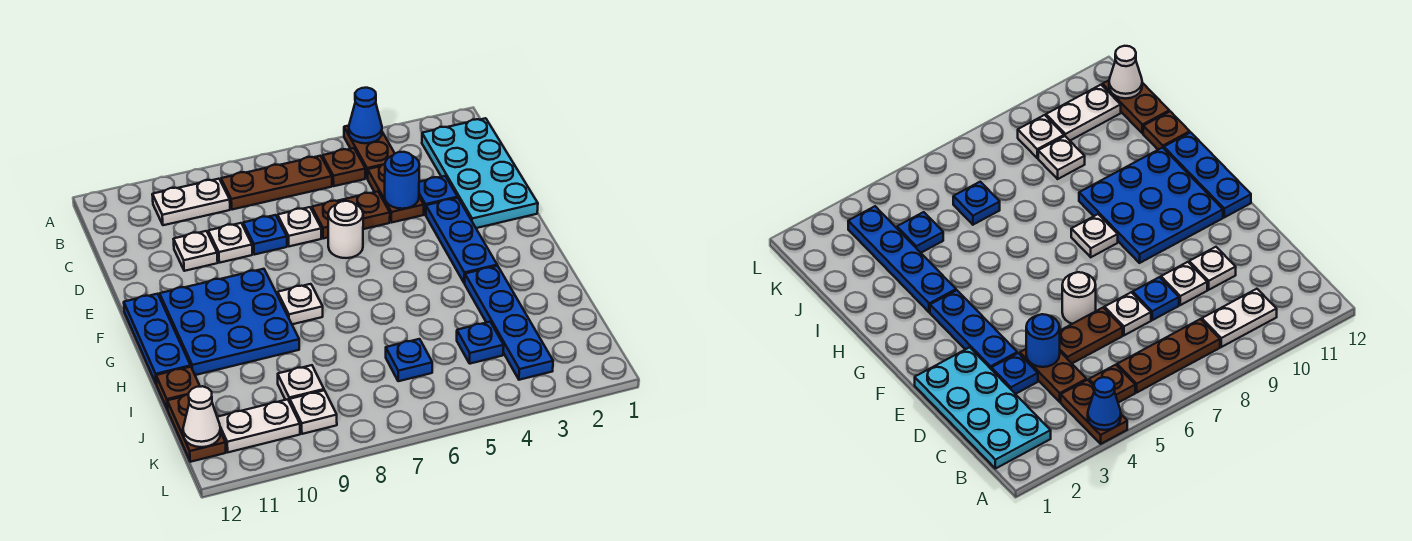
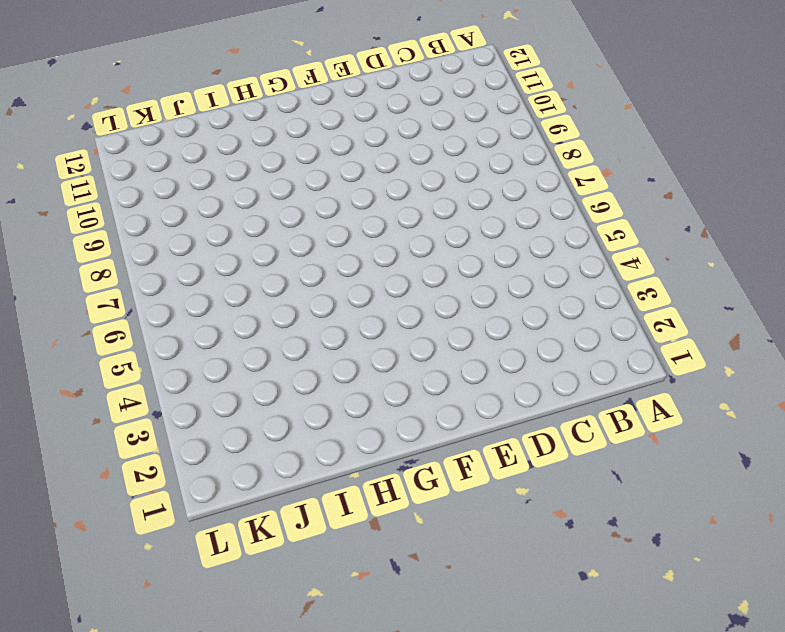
none -> brown 1x2 plate [344,126,395,179]
none -> cyan 2x4 plate [422,118,538,228]
none -> brown 1x1 plate [322,148,365,186]

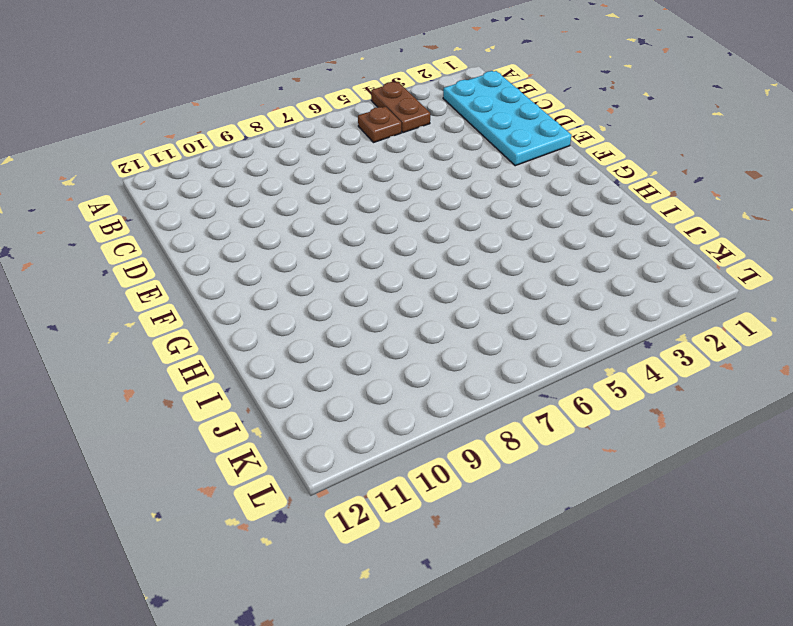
none -> brown 1x3 plate [221,156,332,210]
none -> white 1x2 plate [152,179,230,225]
none -> brown 1x2 plate [368,164,424,223]

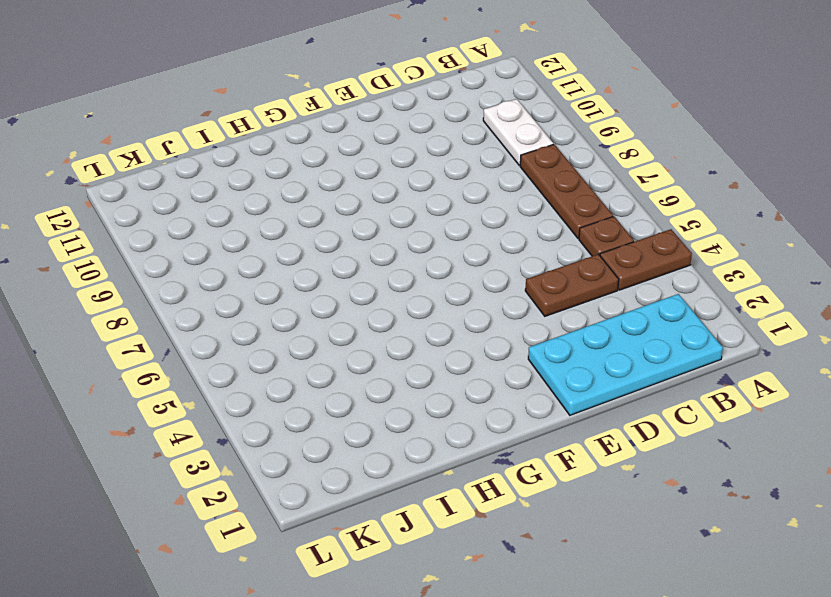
none -> blue 1x1 plate [419,176,458,215]
none -> brown 1x2 plate [312,192,390,239]
none -> white 1x1 plate [278,207,322,246]

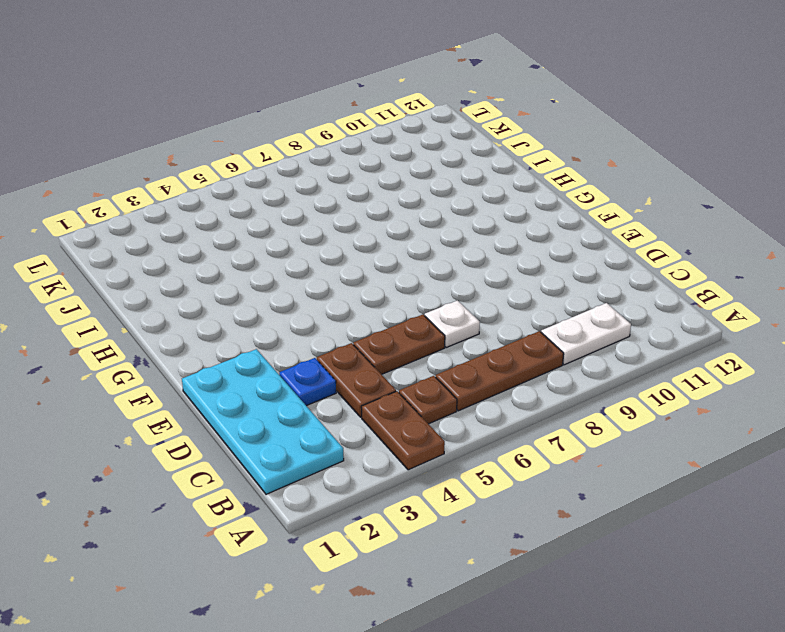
none -> blue 1x1 plate [243,215,287,255]
none -> white 1x1 plate [208,223,252,263]
none -> white 1x1 plate [173,231,218,271]

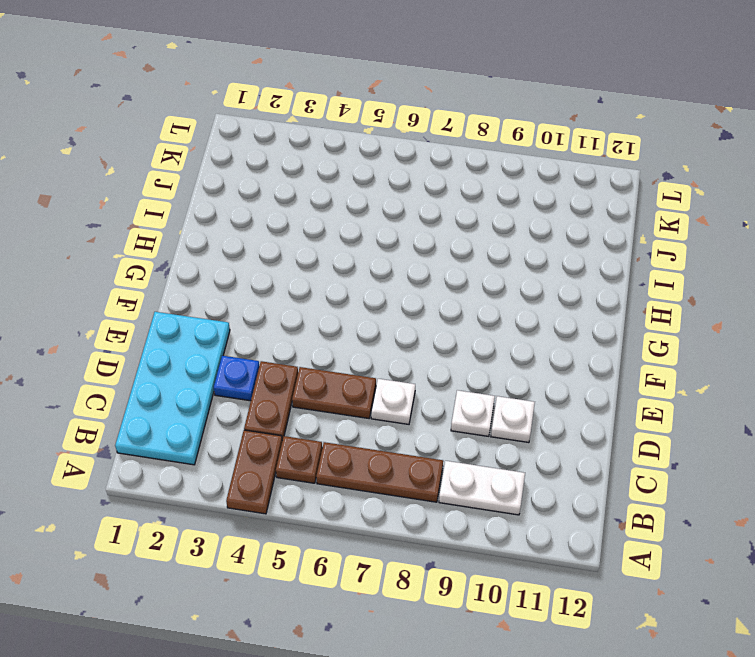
none -> blue 1x1 plate [243,215,287,255]
none -> blue 1x3 plate [426,198,497,283]
none -> white 1x1 round brick [328,201,363,258]

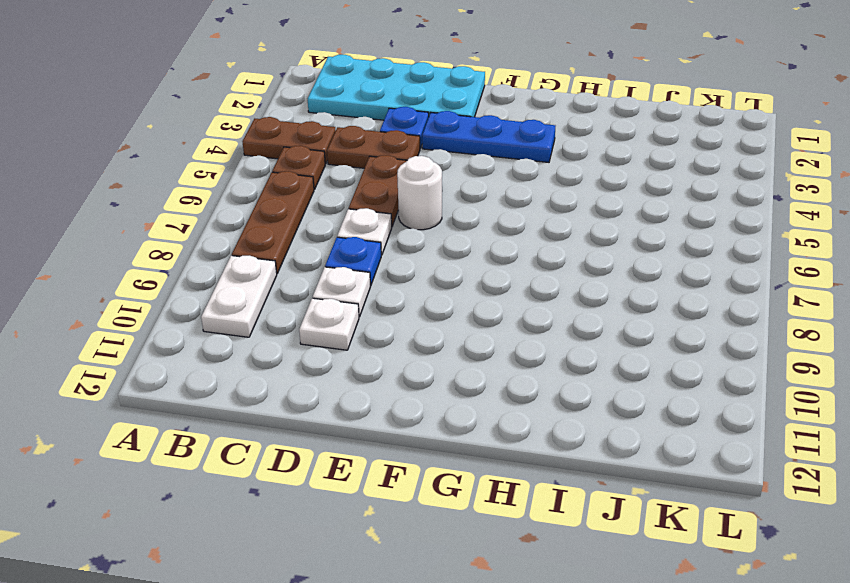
none -> blue 3x3 plate [160,269,299,375]
none -> blue 1x3 plate [124,294,191,384]
none -> white 1x1 plate [278,284,323,324]

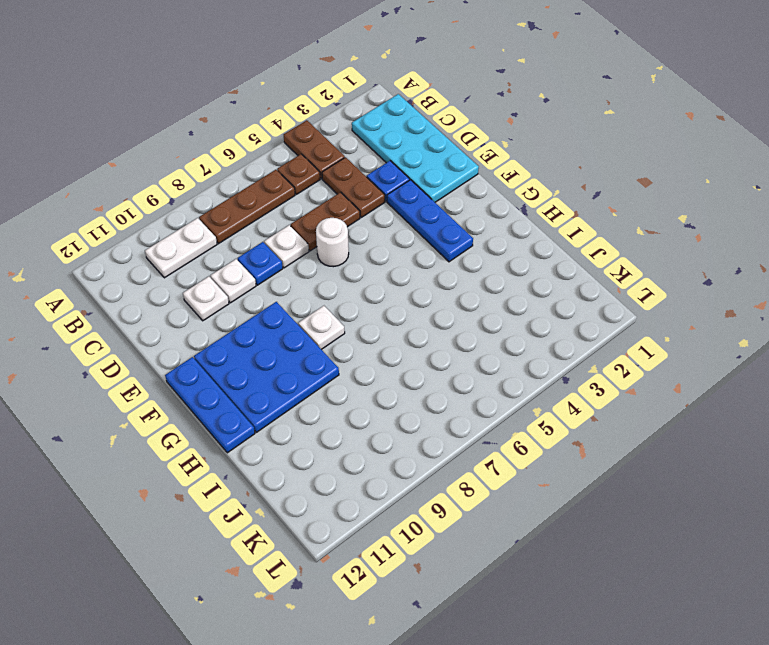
none -> blue 1x4 plate [465,266,553,380]
none -> brown 1x1 plate [156,367,200,410]
none -> blue 1x1 plate [457,322,504,364]

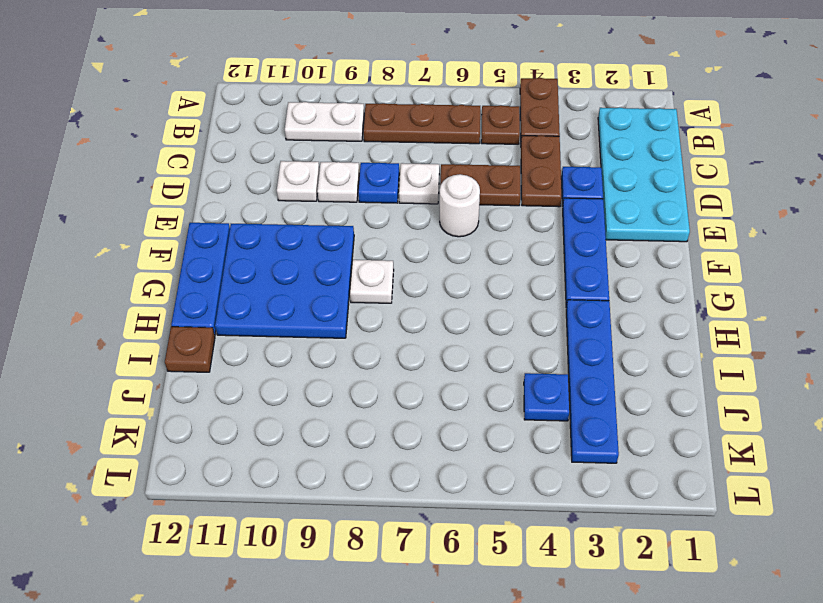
none -> blue 1x1 plate [386,339,432,381]
none -> white 1x1 plate [278,365,324,402]
none -> brown 1x2 plate [167,395,226,462]

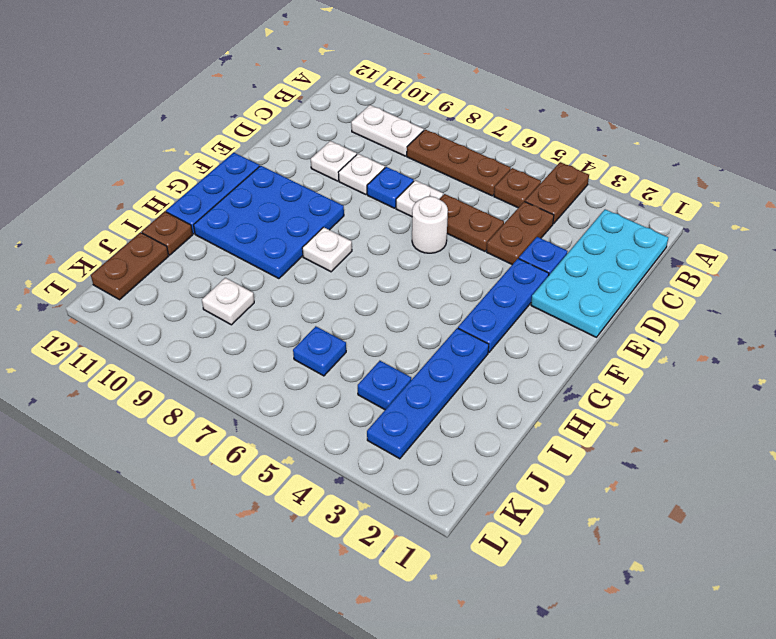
none -> white 1x1 plate [290,390,337,434]
none -> white 1x2 plate [217,399,300,452]
none -> blue 1x1 cone [349,88,382,143]

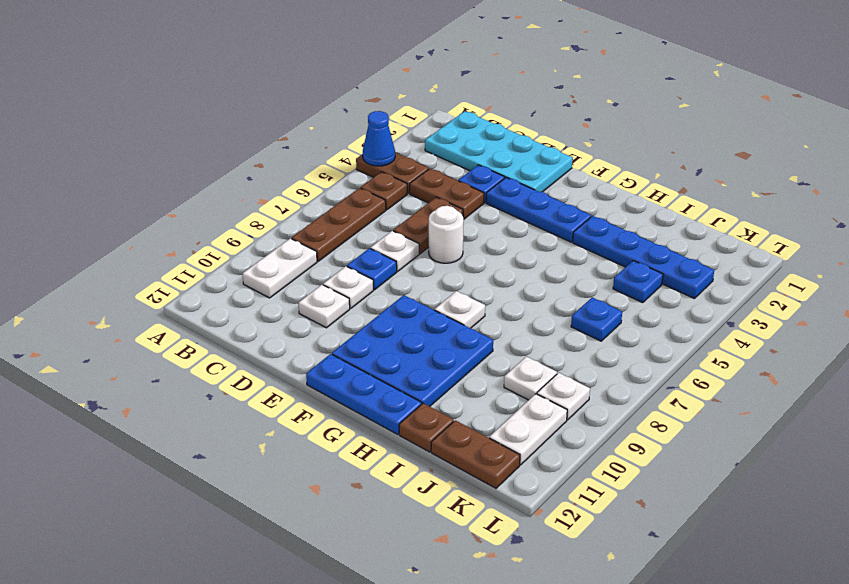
none -> blue 1x1 round brick [385,152,419,209]
none -> white 1x1 cone [183,386,221,447]

